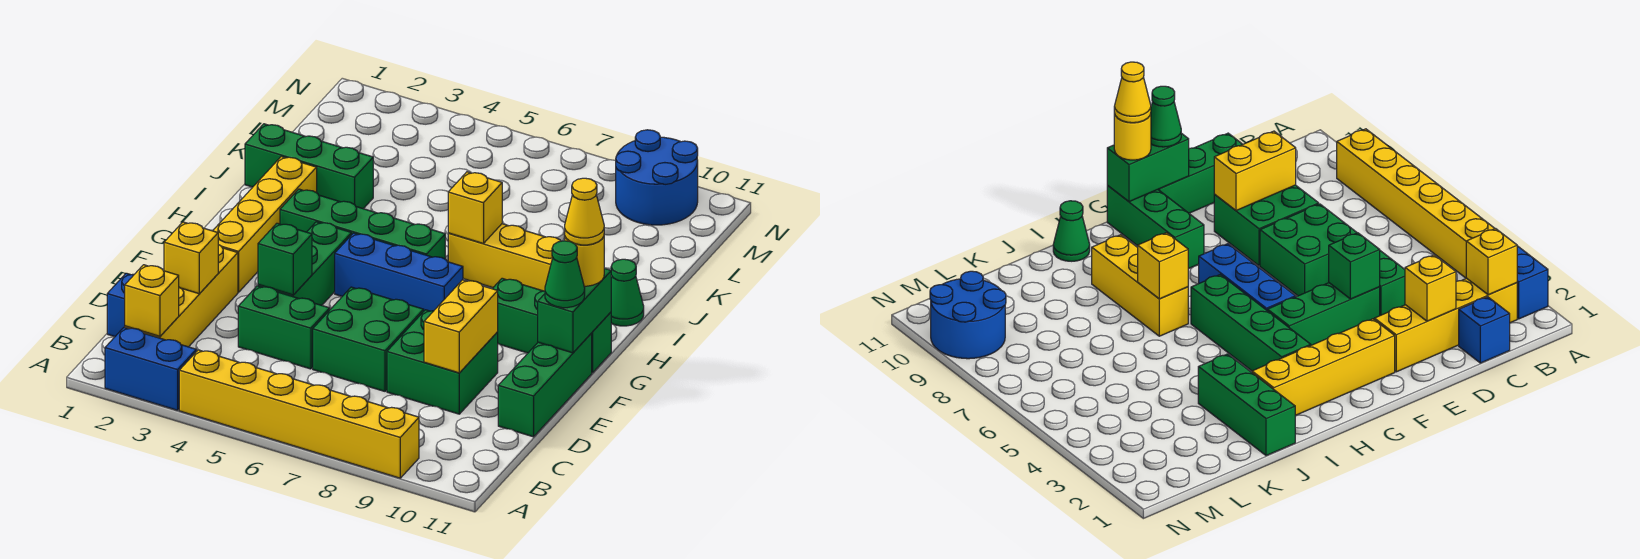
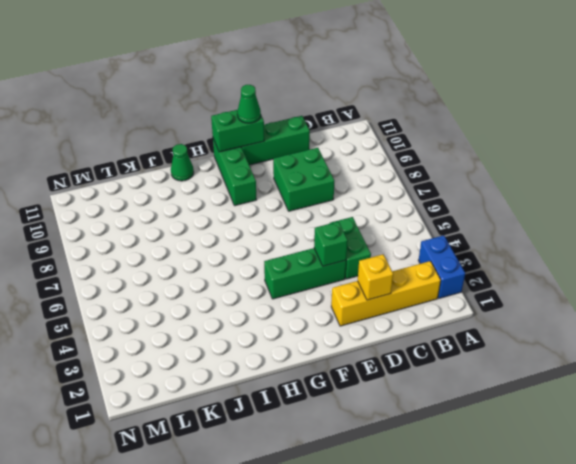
none -> yellow 1x6 brick [179,350,419,478]
none -> blue 1x1 brick [107,273,134,337]
none -> green 2x2 brick [313,287,424,391]

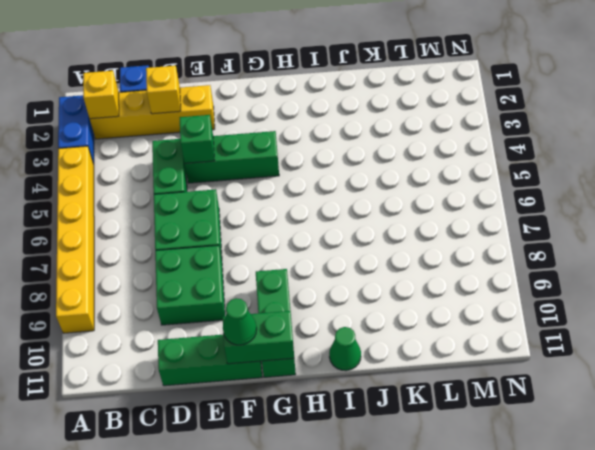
none -> yellow 1x4 brick [213,156,317,292]
none -> blue 1x3 brick [335,233,463,311]
none -> green 1x4 brick [280,189,445,259]

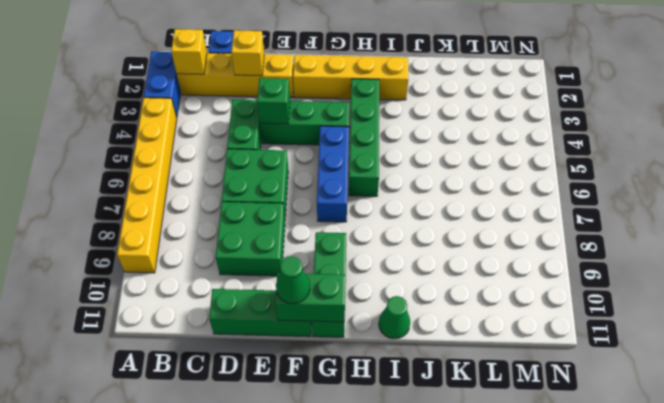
none -> yellow 1x3 brick [448,224,560,291]
none -> green 1x3 brick [245,124,373,209]
none -> blue 2x2 round brick [616,130,698,225]

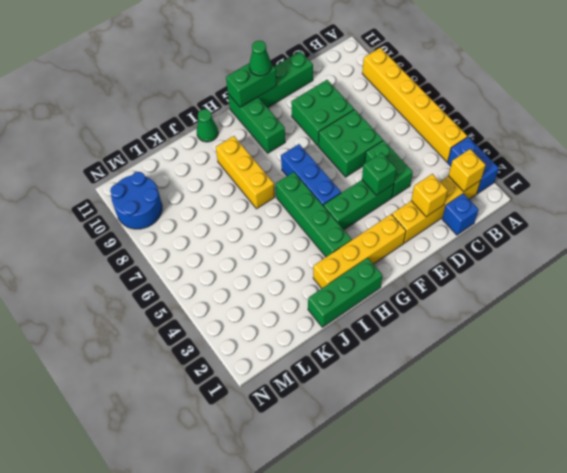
green 1x3 brick [308,258,383,327] -> green 1x3 brick turned to [245,124,373,209]
none -> yellow 1x2 brick [424,280,498,373]
none -> yellow 1x1 brick [448,172,502,244]
none -> yellow 1x1 round brick [565,237,604,286]

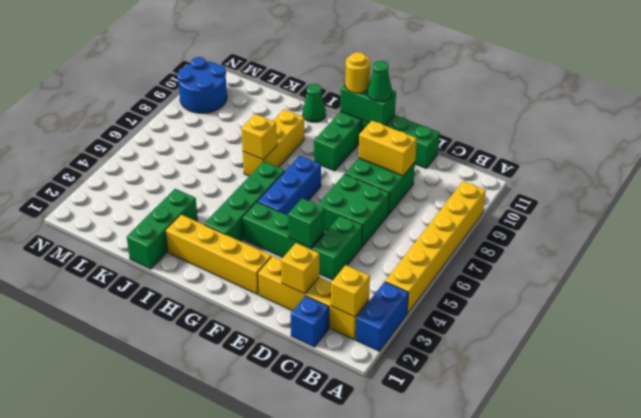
none -> yellow 1x1 cone [565,178,604,245]

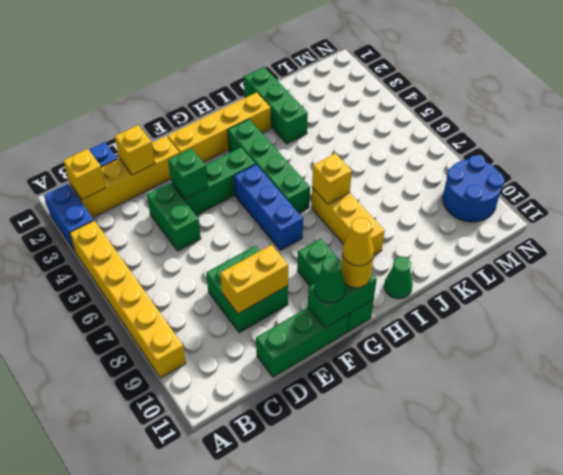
none -> green 2x2 brick [313,287,424,391]

